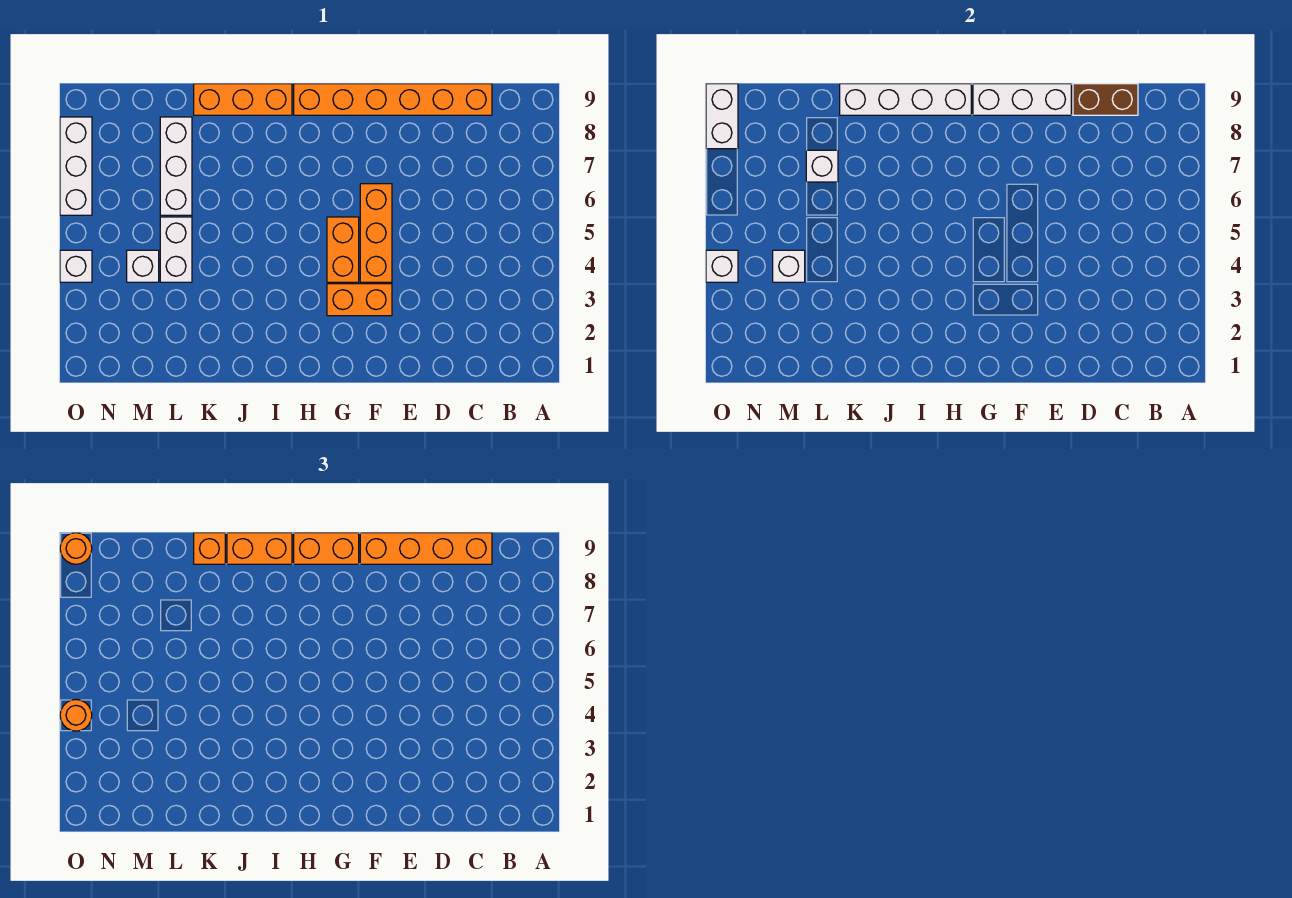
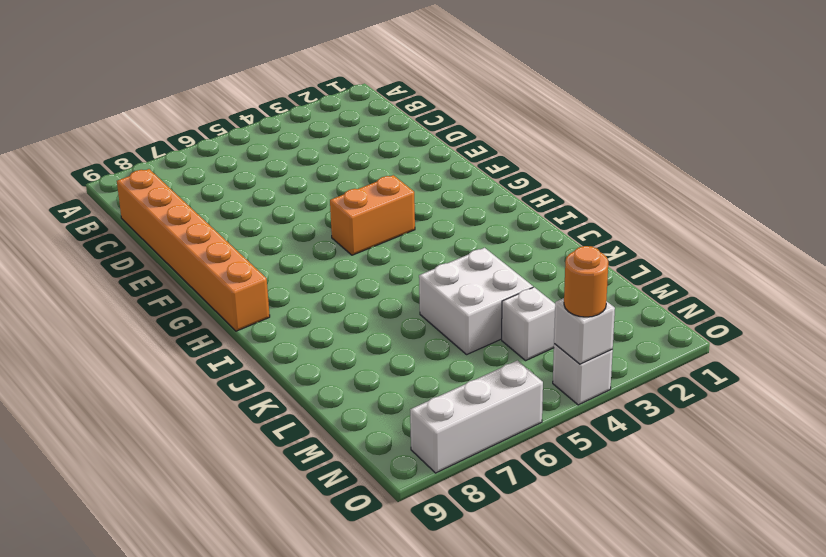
white 2x2 brick [419,248,533,354] -> white 1x2 brick [160,217,192,282]
none -> orange 1x2 brick [327,284,392,316]
none -> orange 1x3 brick [360,184,392,282]
none -> orange 1x3 brick [194,84,292,115]

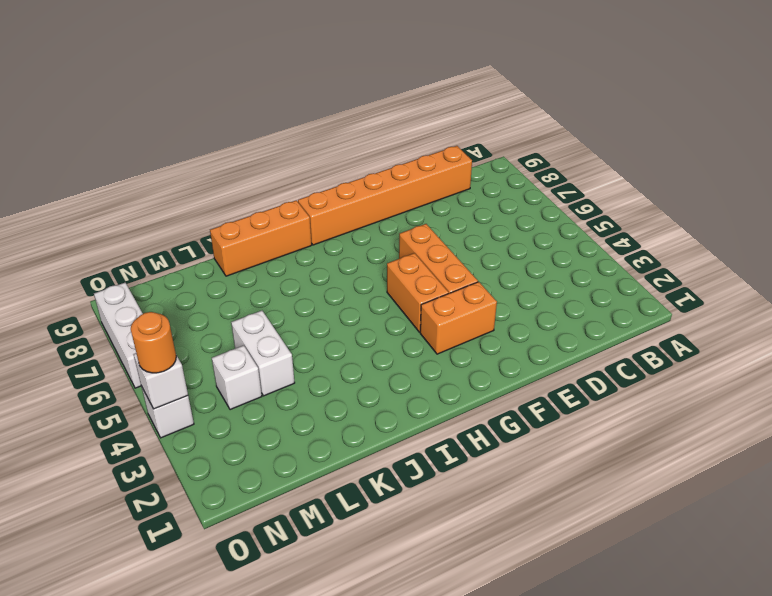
none -> white 1x3 brick [160,117,192,215]
none -> brown 1x2 brick [1073,84,1138,115]
none -> white 1x3 brick [973,84,1071,115]

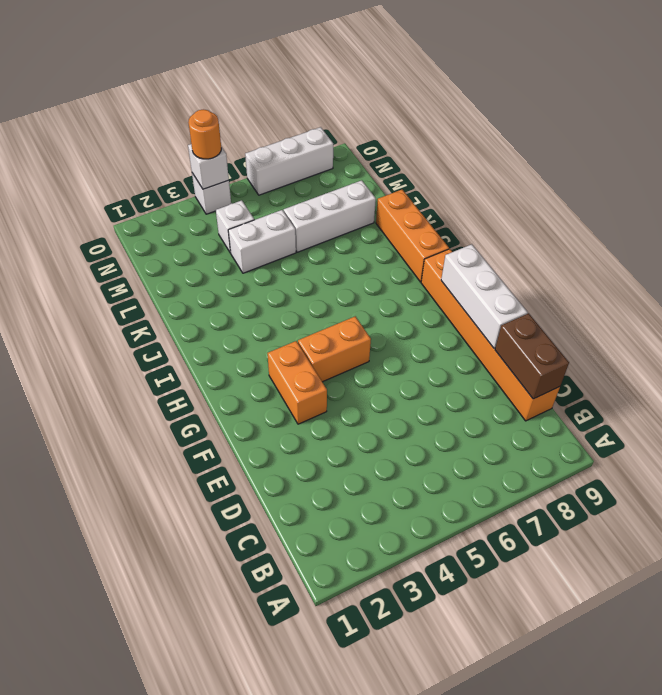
none -> orange 1x3 brick [360,184,392,282]
none -> white 1x4 brick [840,84,971,115]
none -> white 1x1 brick [806,150,838,182]

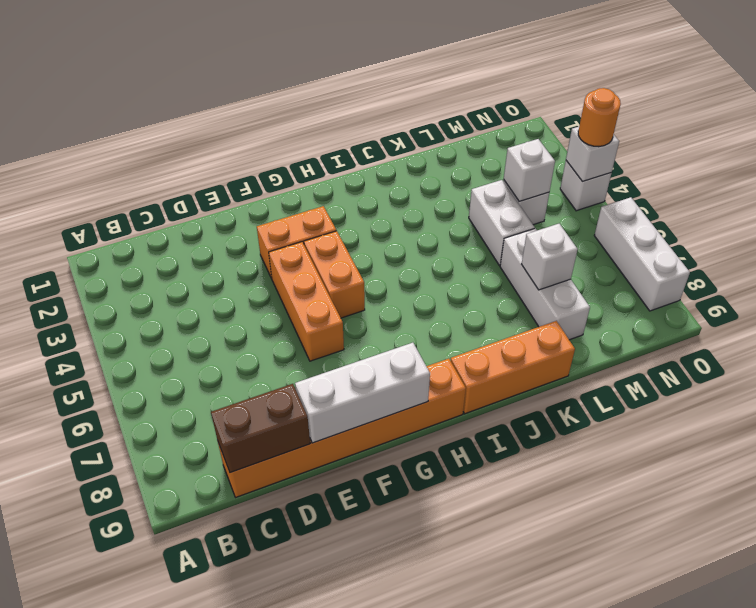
none -> white 1x4 brick [840,84,971,115]
none -> white 1x2 brick [706,84,738,149]
none -> orange 1x4 brick [360,533,492,564]

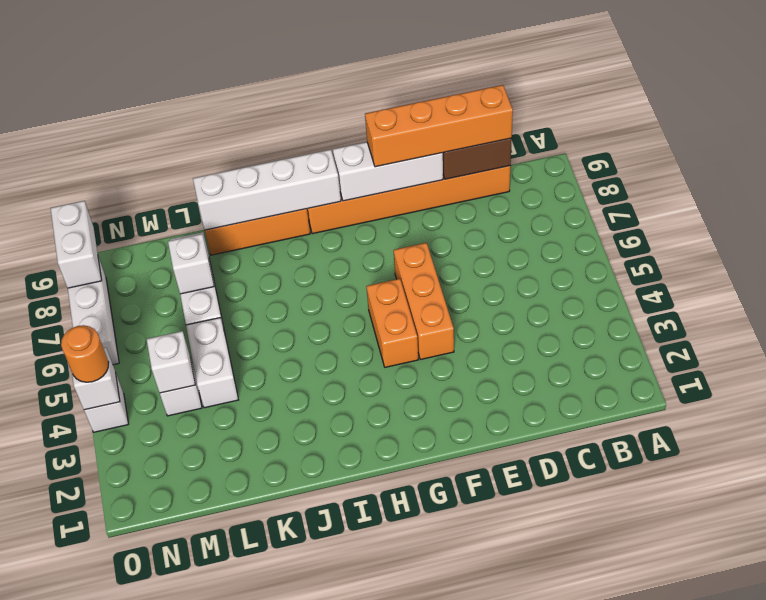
none -> orange 1x2 brick [327,284,392,316]
none -> orange 1x2 brick [294,533,359,564]
none -> orange 1x2 brick [227,533,292,564]

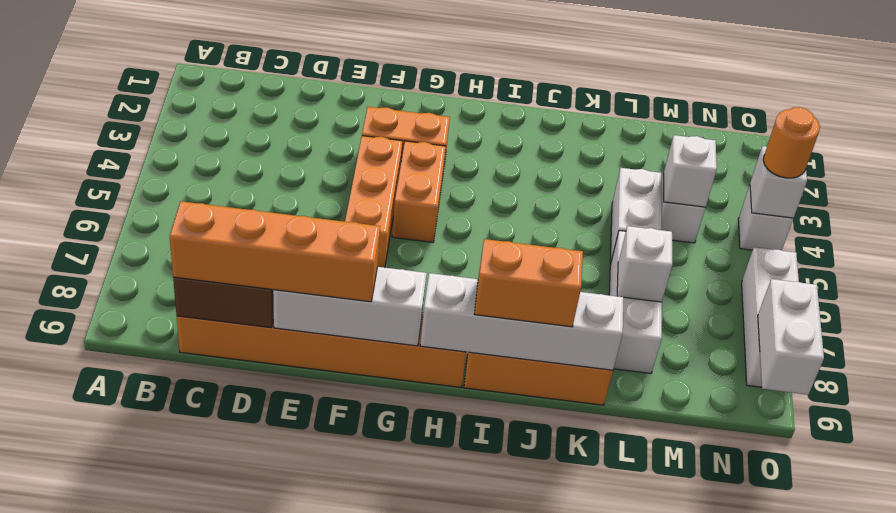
none -> orange 1x2 brick [294,533,359,564]
none -> orange 1x1 brick [194,533,225,564]
none -> orange 1x1 round brick [60,533,92,564]

